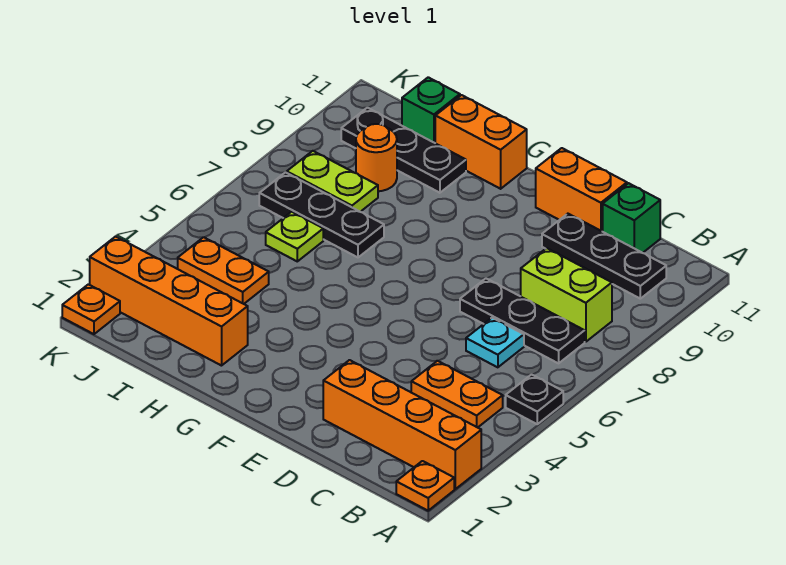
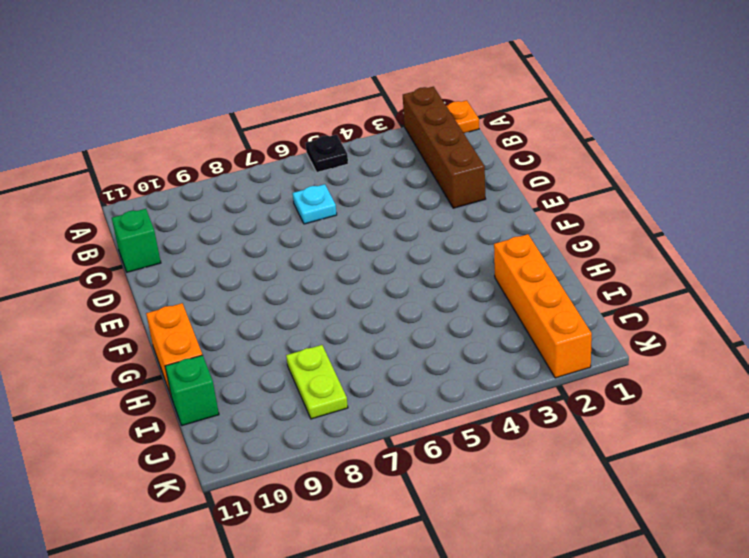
brown 1x4 brick [403,87,485,208] -> orange 1x4 brick [323,360,481,489]
none -> orange 1x2 plate [411,361,503,428]
none -> black 1x3 plate [460,278,585,363]
none -> lime 1x2 brick [521,248,612,342]

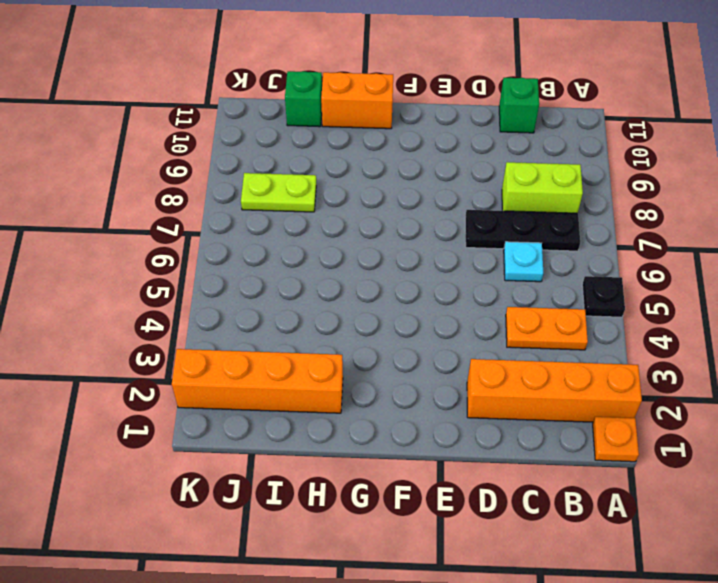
none -> black 1x3 plate [542,214,666,299]
none -> orange 1x2 brick [536,148,627,232]
none -> black 1x3 plate [259,172,384,257]

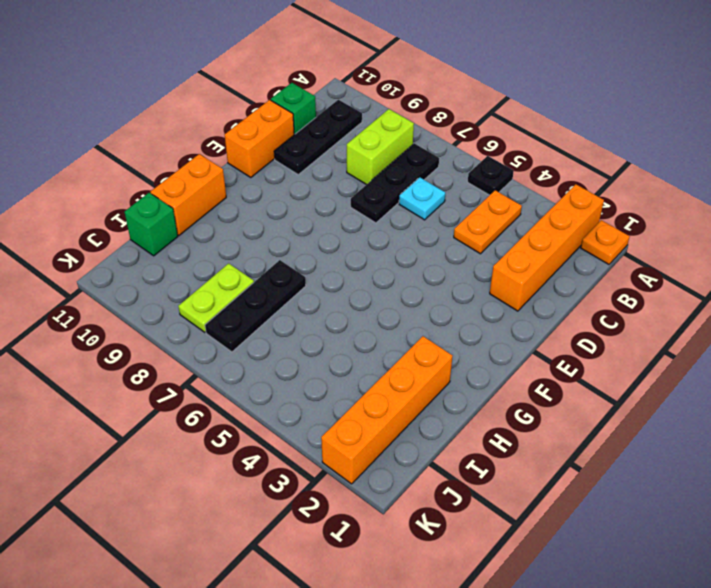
none -> black 1x3 plate [341,108,466,193]
none -> orange 1x2 plate [178,237,269,304]
none -> lime 1x1 plate [266,212,323,261]

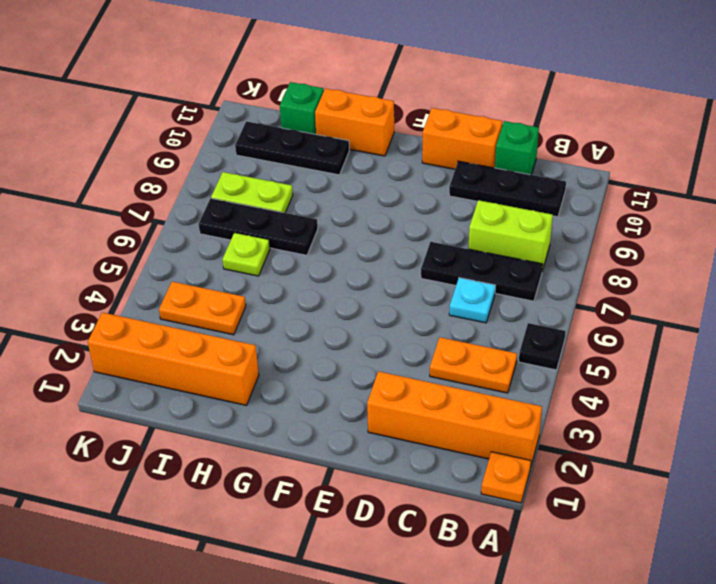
none -> orange 1x1 round brick [356,124,397,191]
none -> orange 1x1 plate [62,284,120,334]

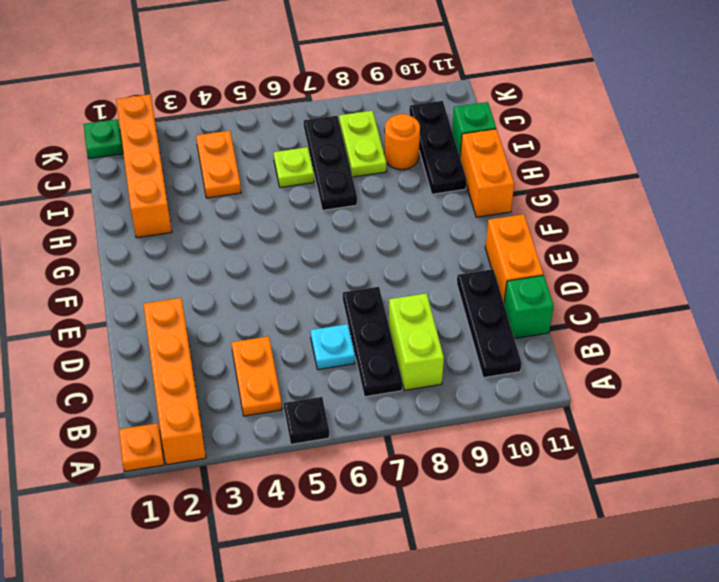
green 1x1 plate [84,119,123,159] -> orange 1x1 plate [62,284,120,334]

